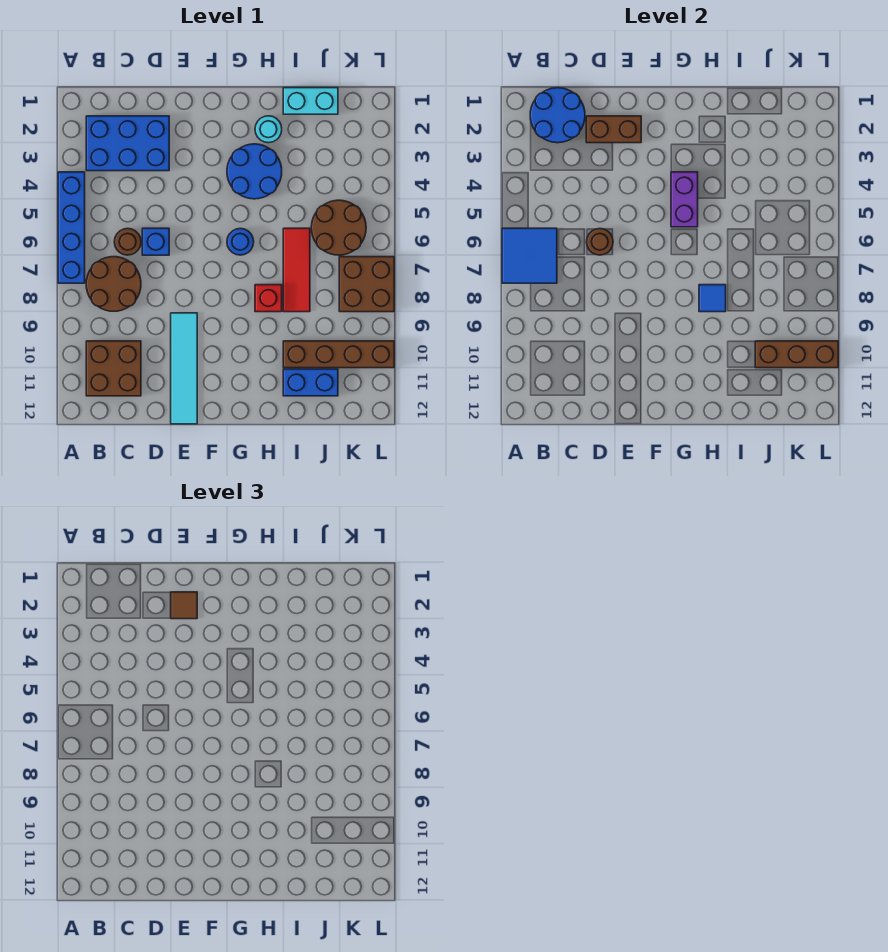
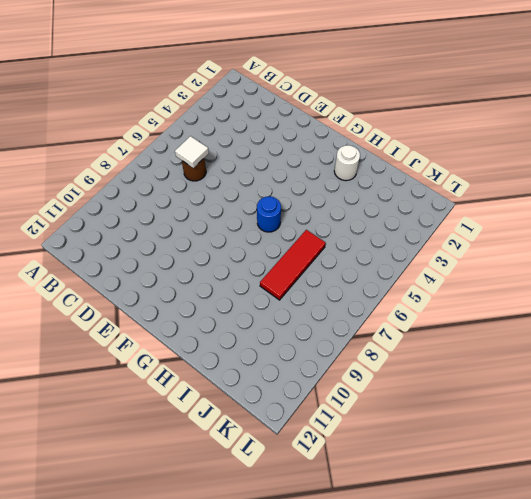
white 1x1 tile [175,136,209,168] -> none
white 1x1 round brick [334,145,360,181] -> cyan 1x1 round brick [255,116,282,143]
none -> blue 1x4 brick [58,172,85,283]
none -> blue 2x3 brick [86,116,169,171]
none -> brown 2x2 round brick [86,257,141,311]

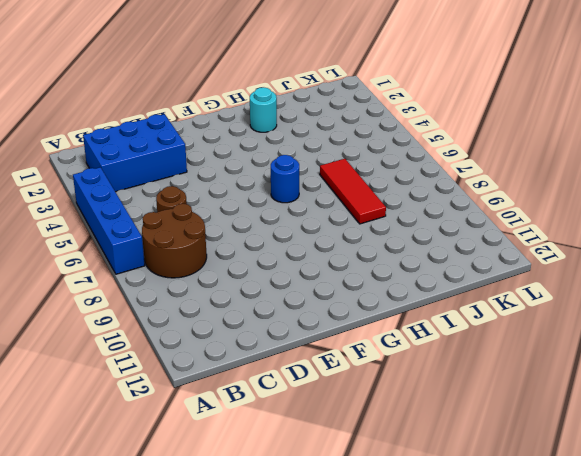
none -> brown 2x2 brick [86,341,141,396]
none -> blue 1x1 brick [142,228,169,255]
none -> cyan 1x4 tile [171,313,197,424]

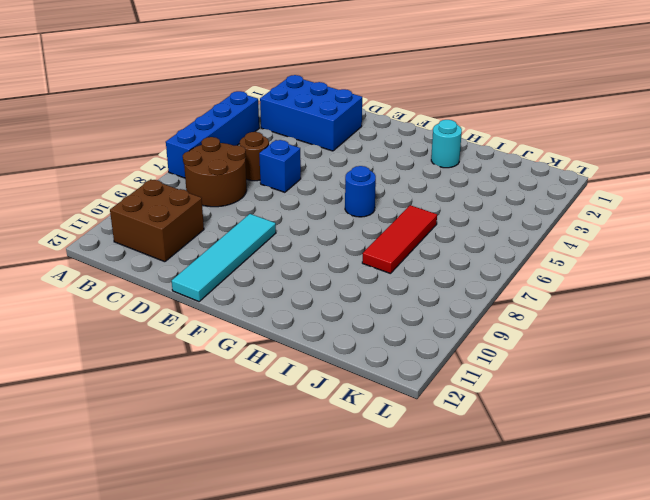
none -> blue 2x2 round brick [227,144,282,199]
none -> red 1x1 brick [255,285,282,312]
none -> cyan 1x2 brick [283,88,338,114]

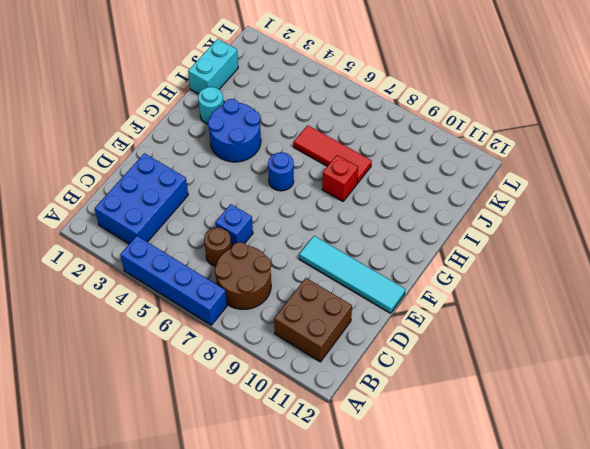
none -> brown 1x4 brick [283,341,394,368]
none -> blue 1x2 brick [283,369,338,396]
none -> brown 2x2 round brick [311,200,366,255]

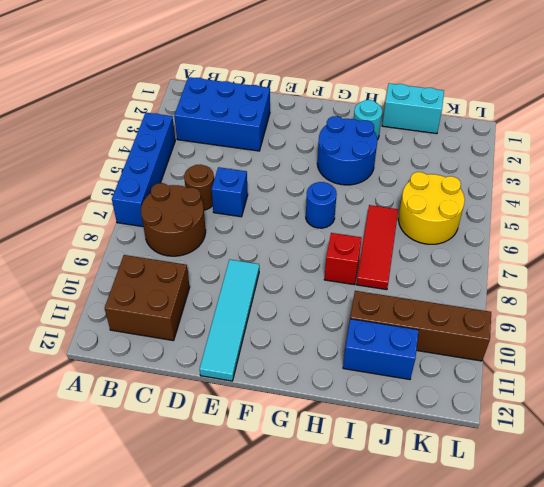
yellow 2x2 round brick [398,172,465,244] -> brown 2x2 round brick [311,200,366,255]
none -> brown 2x2 brick [339,257,394,312]
none -> blue 2x2 tile [502,228,557,283]
none -> blue 2x2 round brick [530,88,585,143]

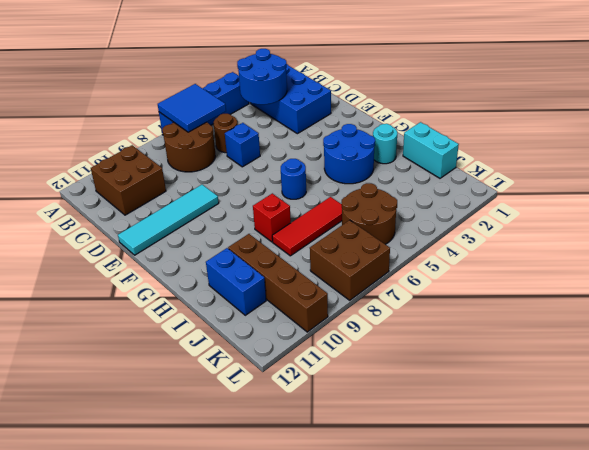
blue 2x2 round brick [237,49,287,105] -> blue 2x2 round brick moved to [530,88,585,143]
none -> brown 1x2 brick [586,116,641,143]
none -> brown 1x1 round brick [587,228,613,255]
none -> purple 1x2 brick [671,172,698,227]

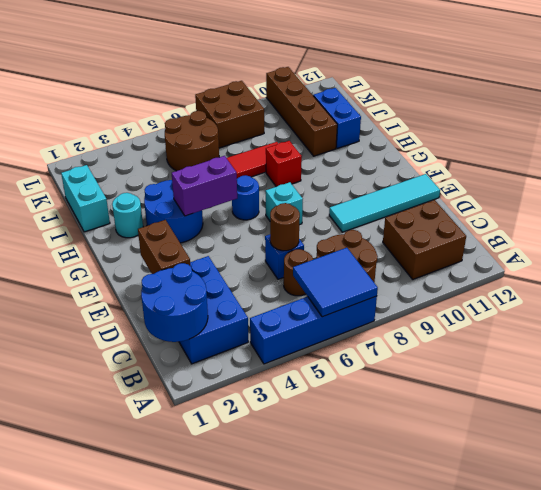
cyan 1x1 brick [265,182,303,225] -> none
none -> blue 1x1 tile [699,285,726,312]
none -> brown 1x3 brick [755,341,838,368]
none -> brown 1x1 tile [171,592,197,619]

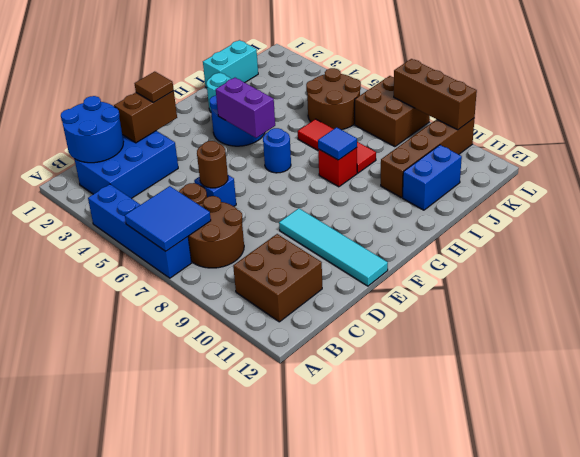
brown 1x3 brick [394,59,477,130] -> brown 1x3 brick turned to [755,341,838,368]

